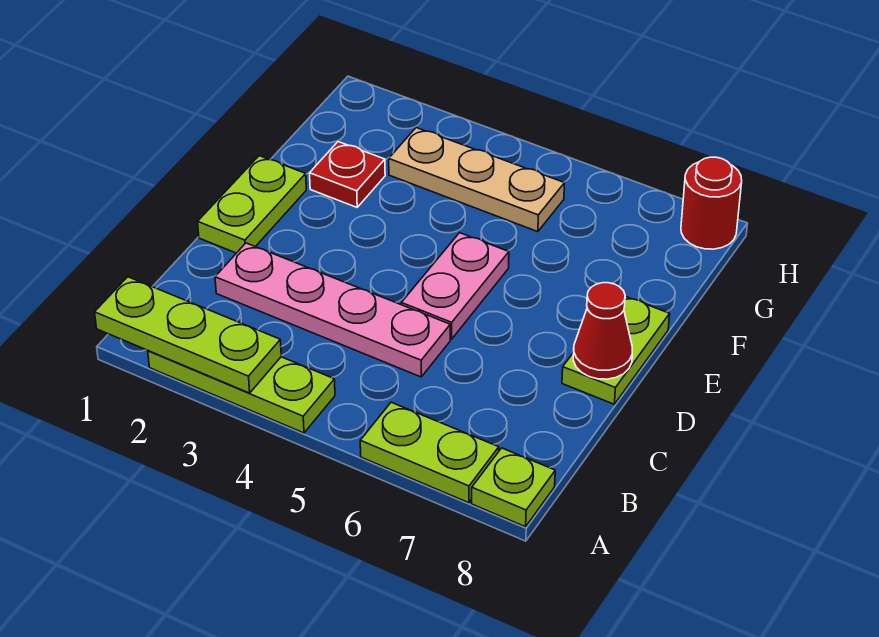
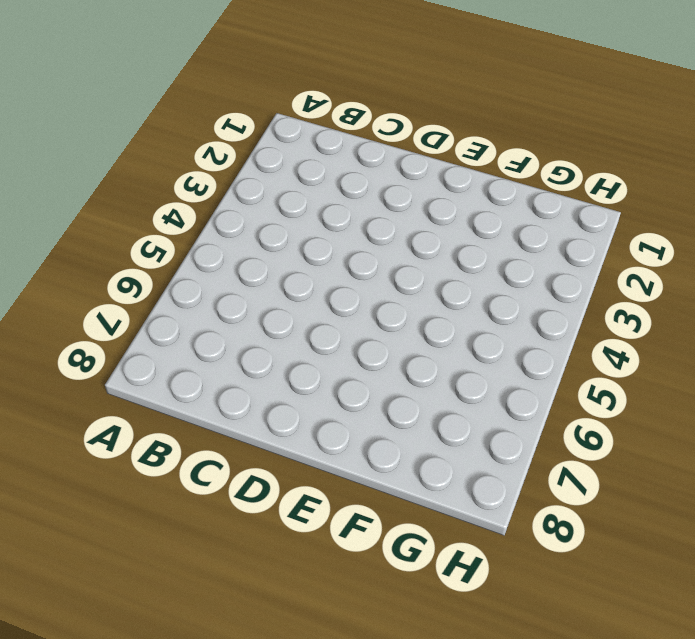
none -> lime 1x3 plate [148,351,335,433]
none -> lime 1x2 plate [360,402,499,503]
none -> lime 1x1 plate [472,448,555,527]

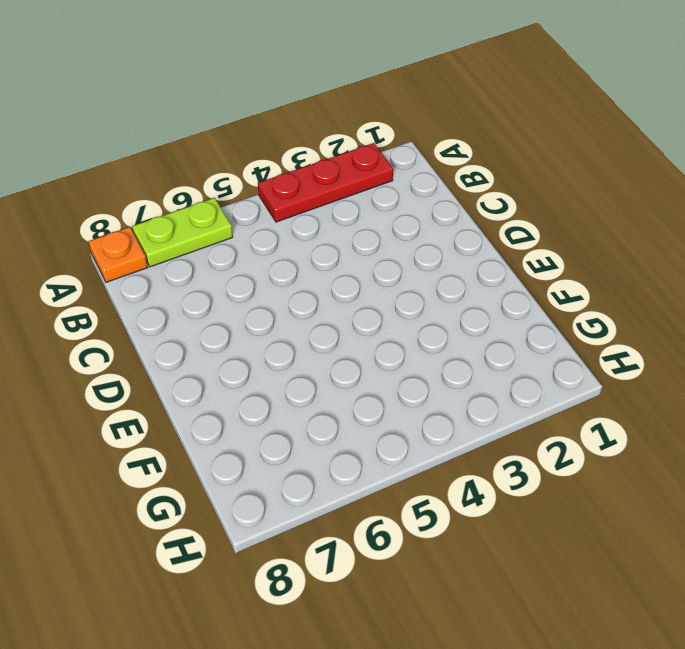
red 1x3 plate [258,143,393,222] -> lime 1x3 plate [148,351,335,433]
orange 1x1 plate [88,227,148,282] -> lime 1x1 plate [472,448,555,527]
none -> pink 1x4 plate [215,243,450,377]
none -> lime 1x2 plate [198,156,306,253]
none -> pink 1x2 plate [401,233,509,339]

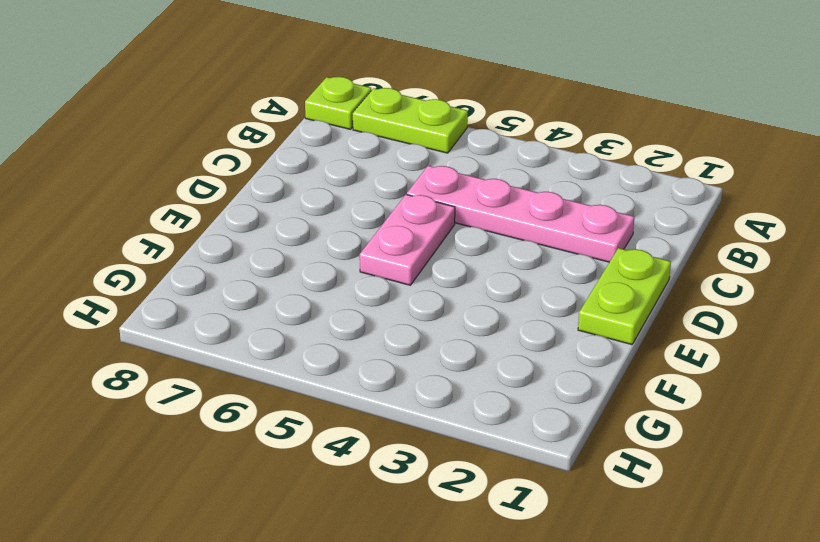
none -> lime 1x3 plate [148,351,335,433]
none -> lime 1x2 plate [562,296,670,404]
none -> red 1x1 plate [310,142,385,207]

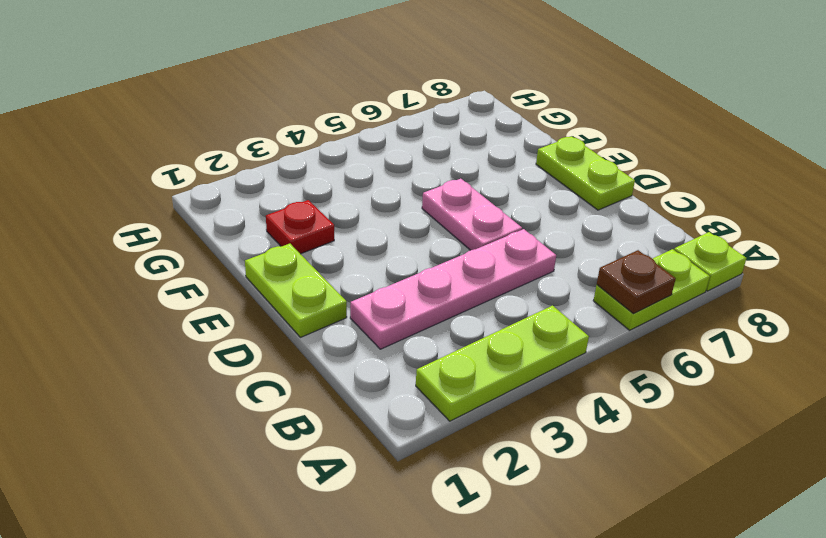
brown 1x1 plate [597,250,676,314] -> none
none -> tan 1x3 plate [389,128,565,232]
none -> red 1x1 round brick [681,157,742,249]
none -> lime 1x3 plate [95,277,281,393]

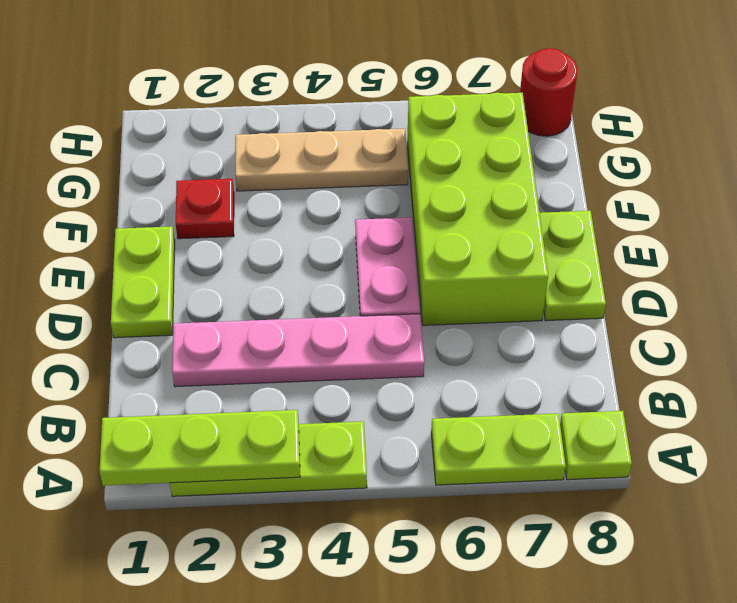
lime 2x4 brick [407,93,548,325] -> none
none -> red 1x1 cone [573,283,632,379]

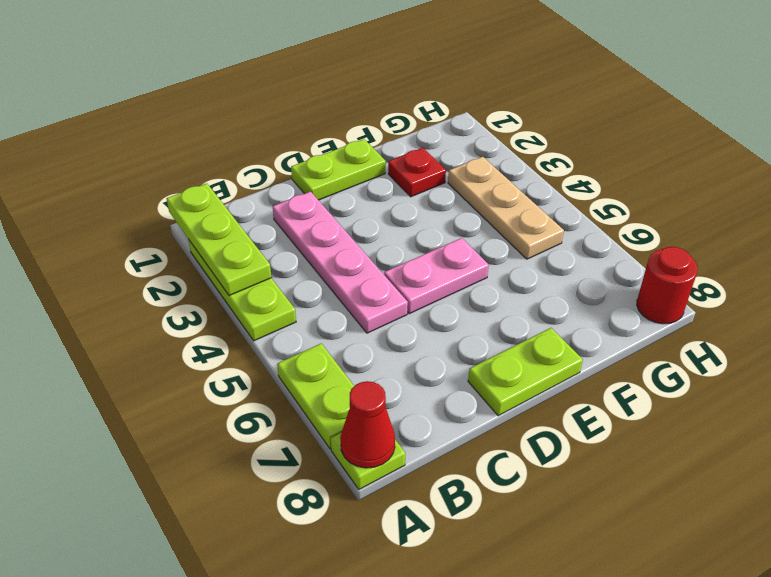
red 1x1 cone [340,381,395,468] -> red 1x1 cone moved to [573,283,632,379]

